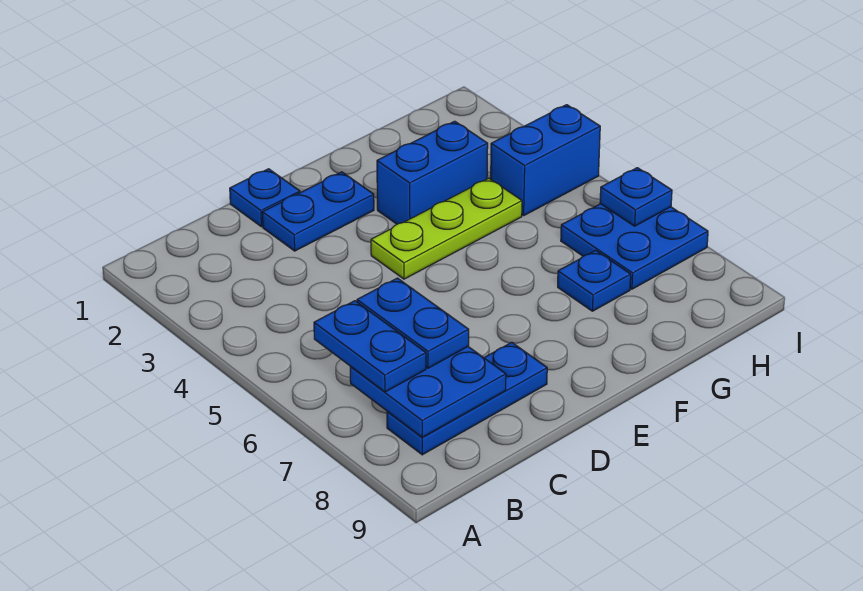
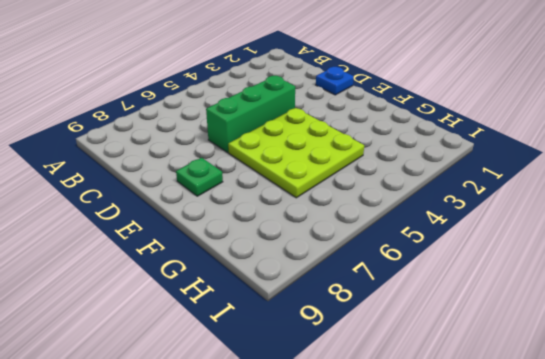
green 1x3 brick [206,76,295,153] -> none
lime 3x3 plate [228,108,364,198] -> lime 1x3 plate [371,178,522,279]
green 1x1 plate [176,158,223,196] -> none
none -> blue 1x3 plate [387,342,547,455]
none -> blue 1x2 plate [262,172,374,251]
none -> blue 1x2 brick [377,121,488,224]

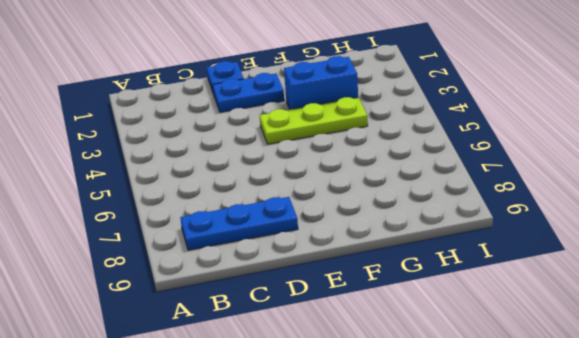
none -> blue 1x1 plate [558,250,631,311]
none -> blue 1x2 brick [491,105,600,216]
none -> blue 2x2 plate [561,204,708,289]

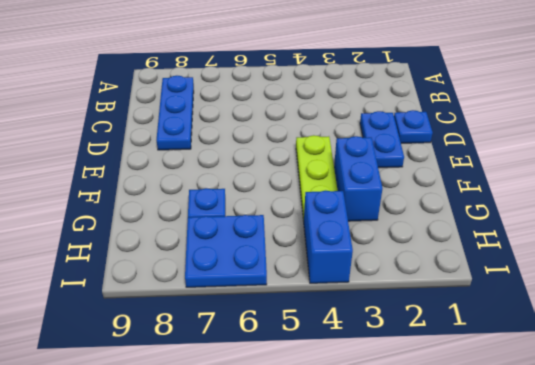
none -> blue 2x2 plate [350,347,506,437]
none -> blue 1x1 plate [600,168,672,226]
none -> blue 1x2 plate [314,301,426,392]

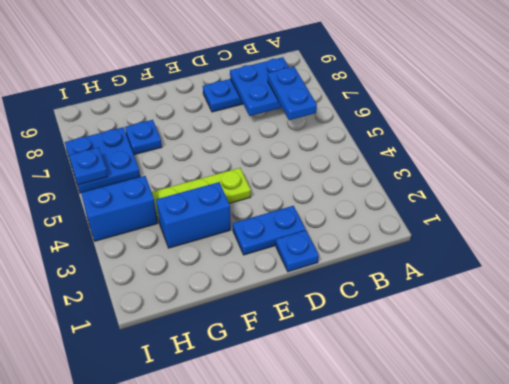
none -> blue 1x2 plate [357,278,469,368]

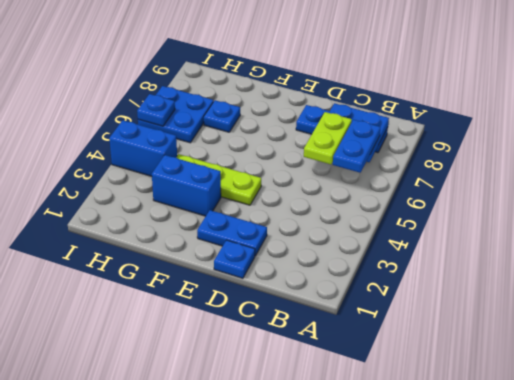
lime 1x2 plate [304,112,352,165] -> blue 1x2 plate [357,278,469,368]

